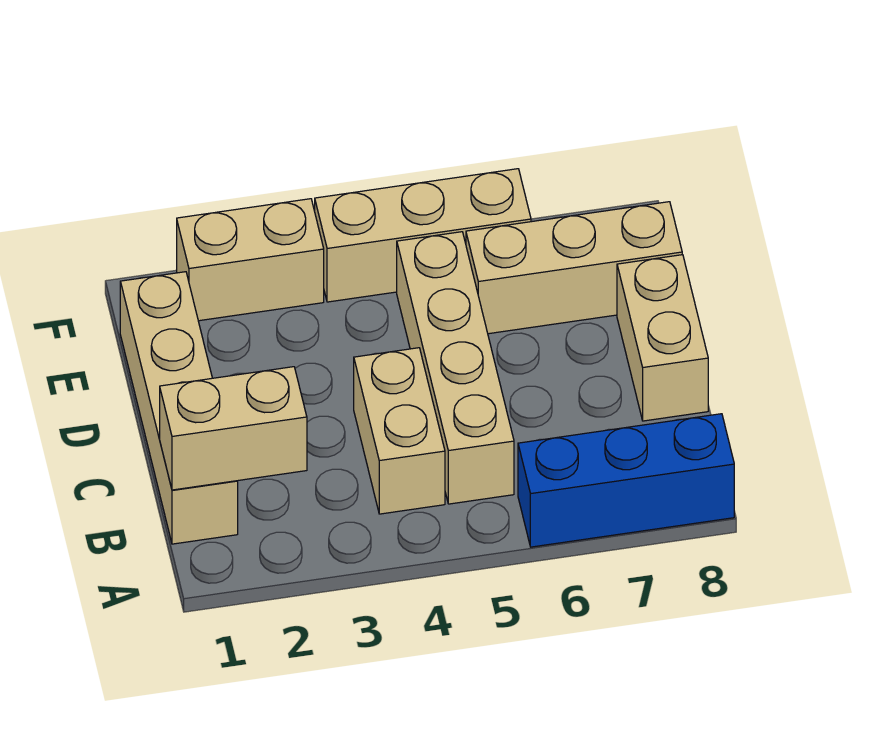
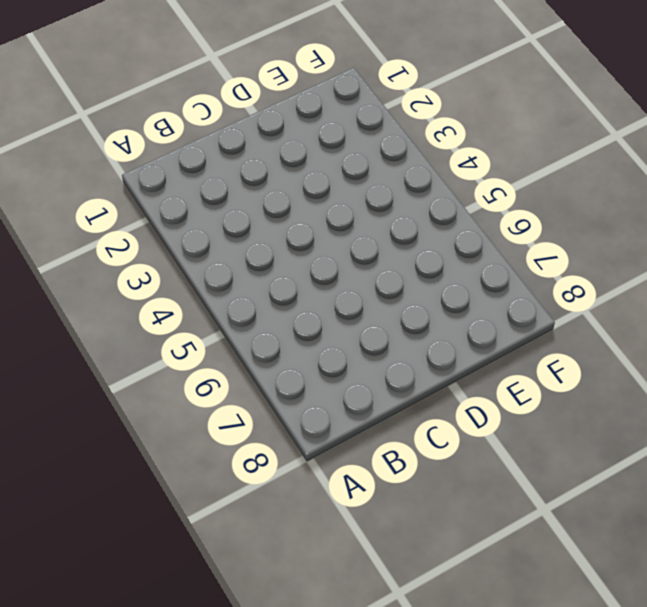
none -> blue 1x3 brick [518,414,734,547]
none -> tan 1x4 brick [120,272,238,544]

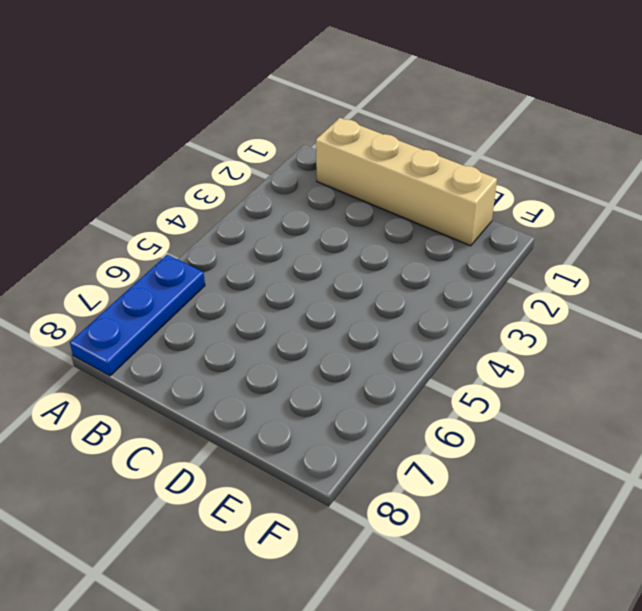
blue 1x3 plate [70,255,205,376] -> blue 1x3 brick [518,414,734,547]
none -> tan 1x2 brick [354,348,445,514]
none -> tan 1x4 brick [397,232,514,504]

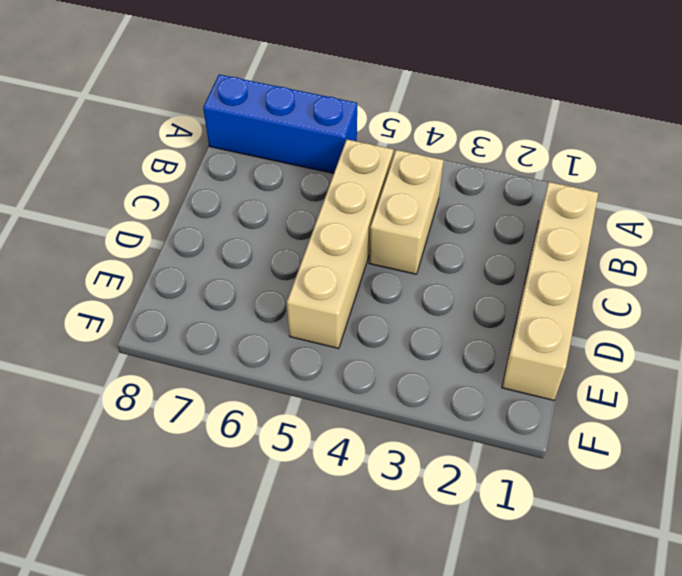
none -> tan 1x2 brick [617,255,708,421]
none -> tan 1x3 brick [466,202,682,334]

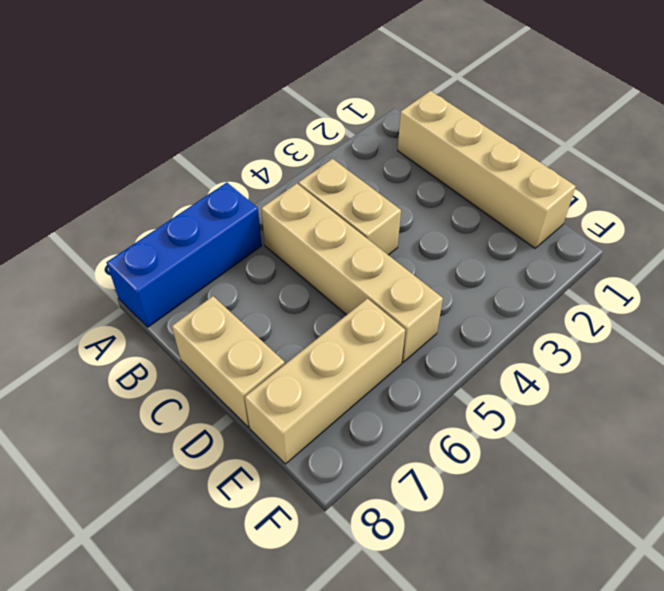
none -> tan 1x2 brick [177,199,324,321]
none -> tan 1x3 brick [315,169,531,302]

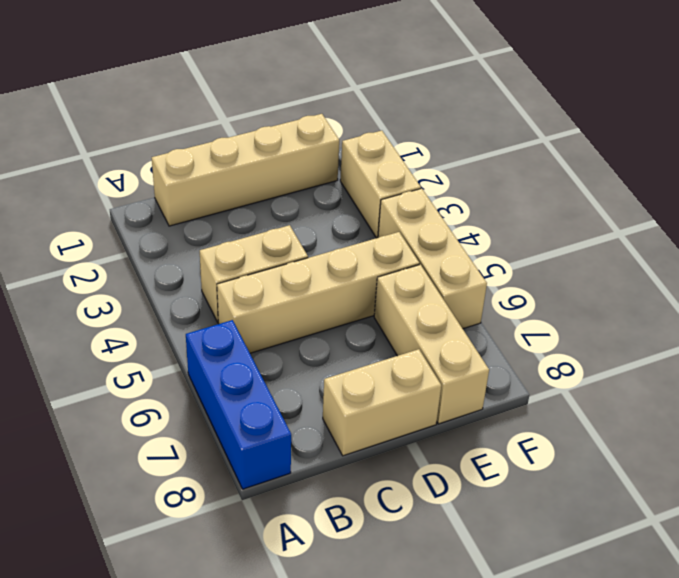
none -> tan 1x2 brick [160,367,307,490]

